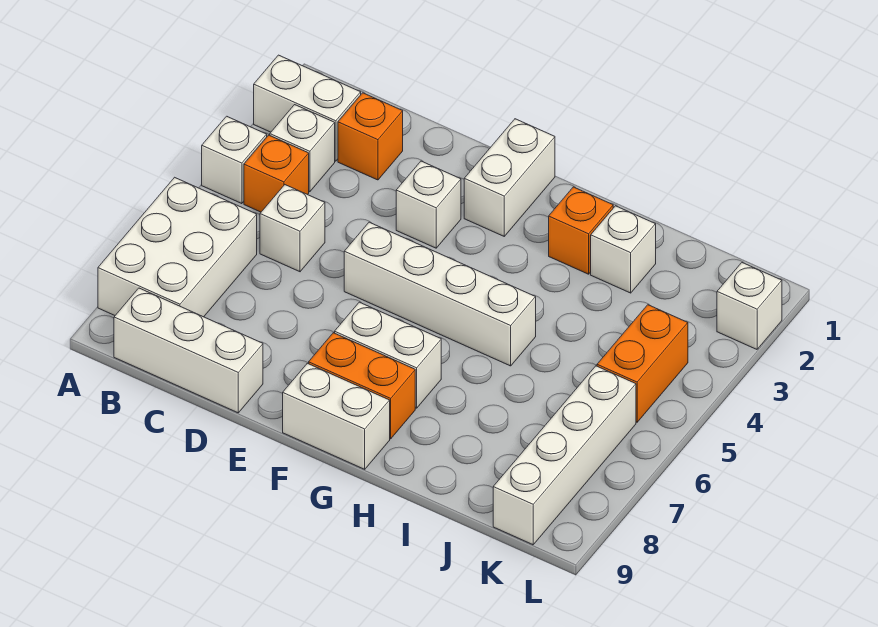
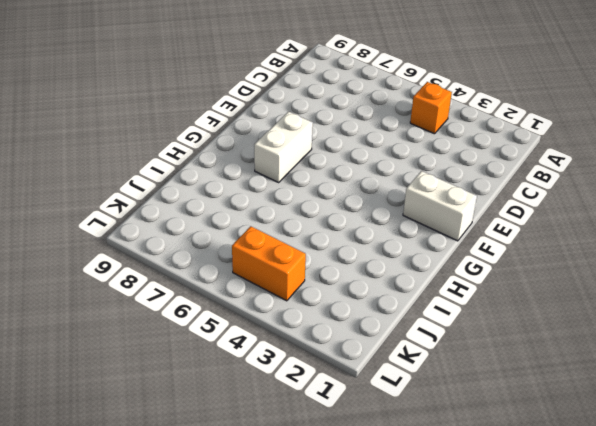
none -> white 1x2 brick [254,55,361,161]
none -> white 1x1 brick [202,116,267,204]
none -> white 2x3 brick [98,177,257,317]

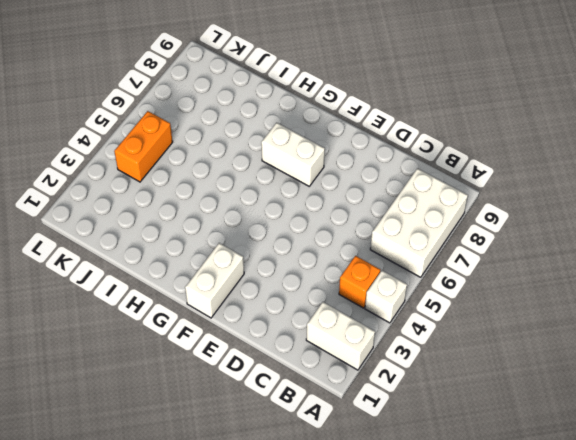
none -> white 1x1 brick [270,105,335,192]
none -> white 1x3 brick [114,288,263,413]
none -> orange 1x1 brick [338,93,403,180]

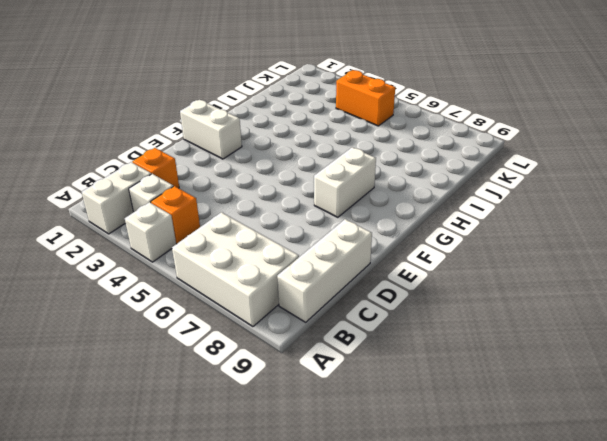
none -> white 1x1 brick [260,185,325,272]
none -> white 1x1 brick [396,161,461,248]
none -> white 1x4 brick [344,222,536,366]

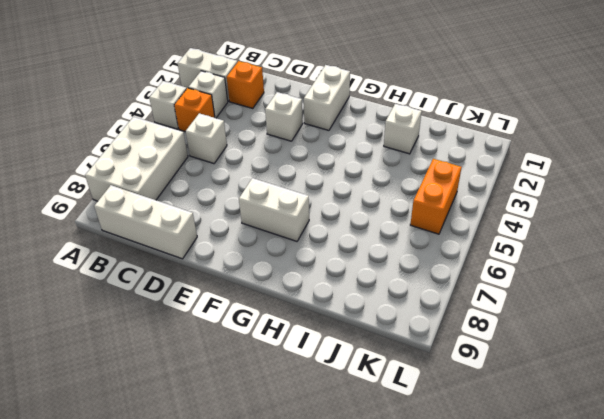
none -> white 1x4 brick [344,222,536,366]
none -> orange 1x2 brick [309,333,415,439]
none -> white 1x2 brick [283,363,390,469]

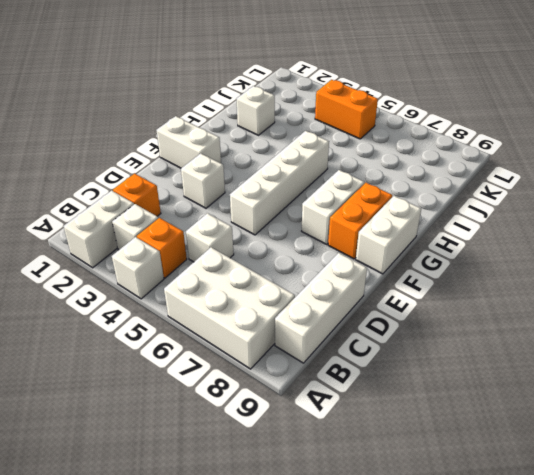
none -> orange 1x1 brick [549,187,613,274]
none -> white 1x4 brick [493,366,636,545]
none -> white 1x1 brick [717,263,782,349]

